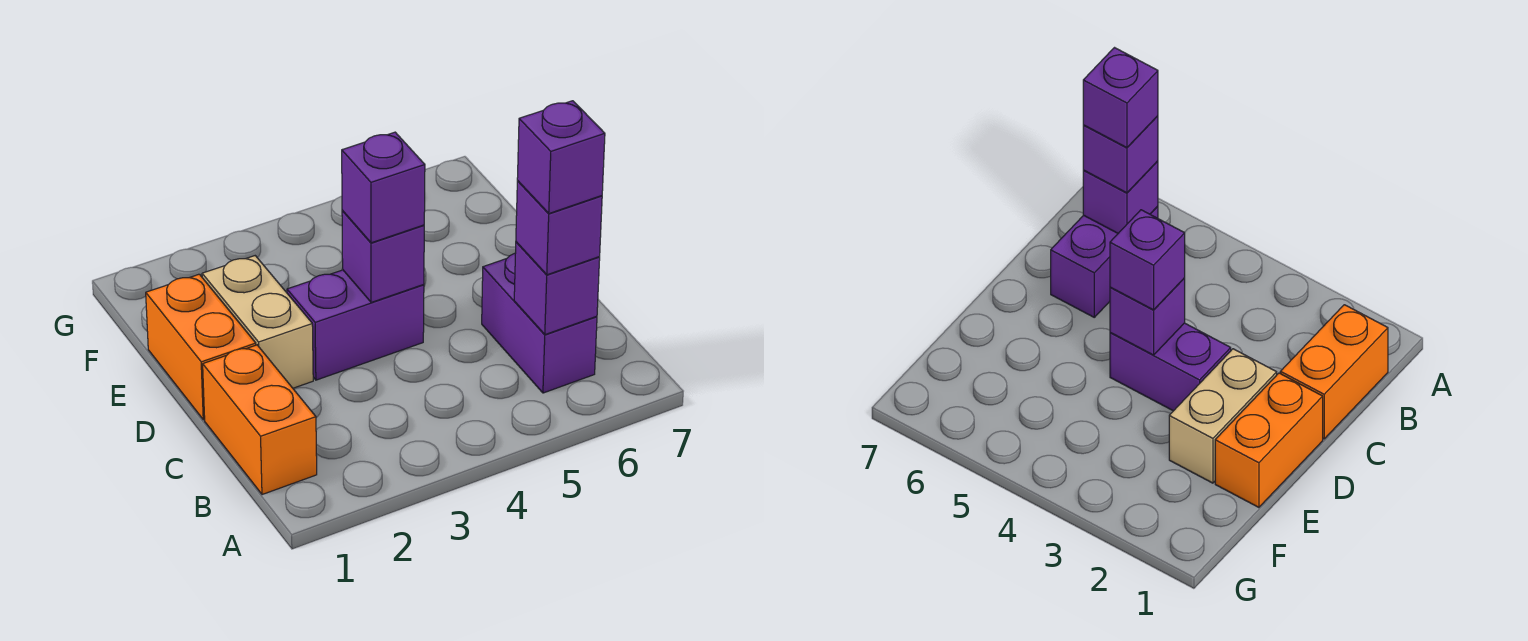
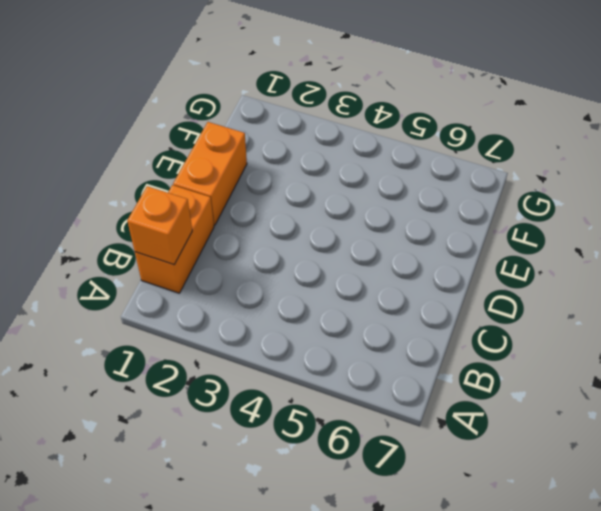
orange 1x1 brick [127,186,192,265] -> none
none -> purple 1x2 brick [482,253,597,393]
none -> tan 1x2 brick [202,256,313,388]

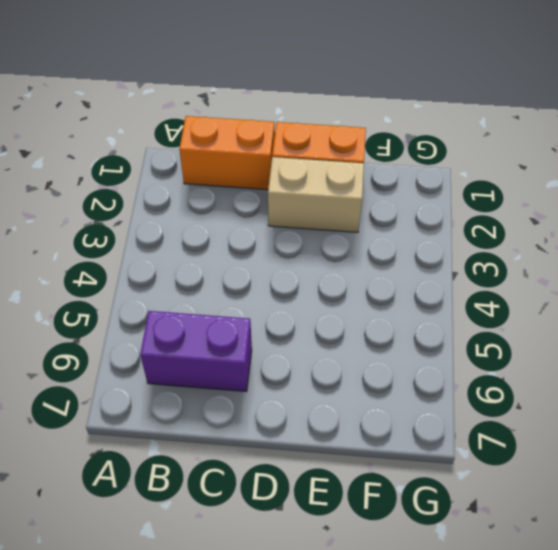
none -> purple 1x2 brick [287,270,424,380]
none -> purple 1x1 brick [514,242,600,335]

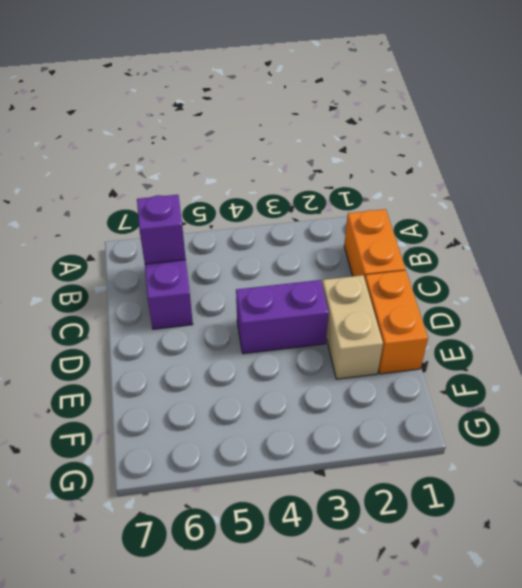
none -> purple 1x1 brick [342,210,424,302]
none -> purple 1x1 brick [516,181,602,275]

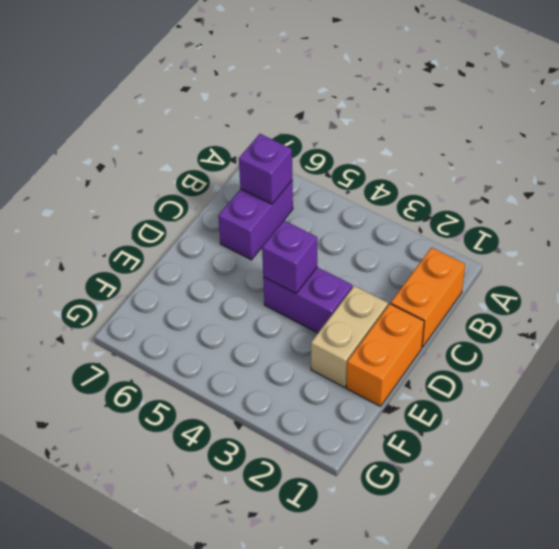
none -> purple 1x1 brick [516,181,602,275]
none -> purple 1x1 brick [342,132,425,243]

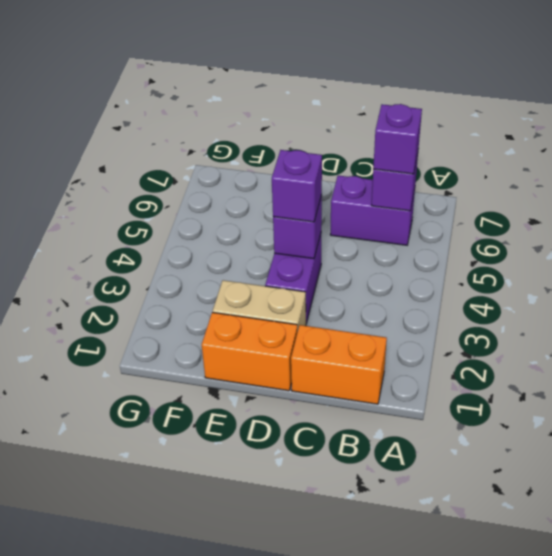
none -> purple 1x1 brick [517,101,605,213]

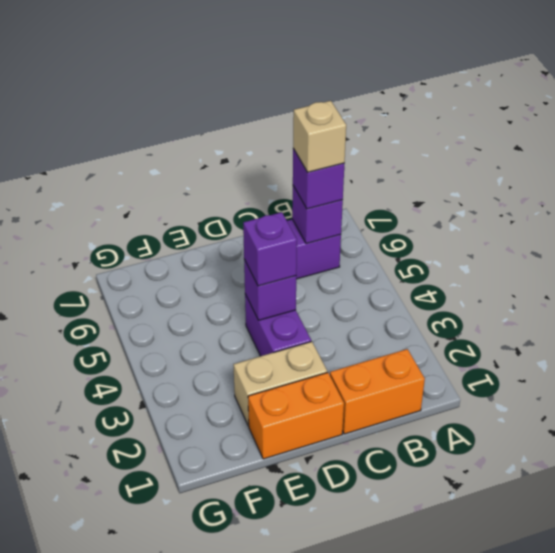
tan 1x1 brick [293,101,346,172] -> purple 1x1 brick [517,101,605,213]

